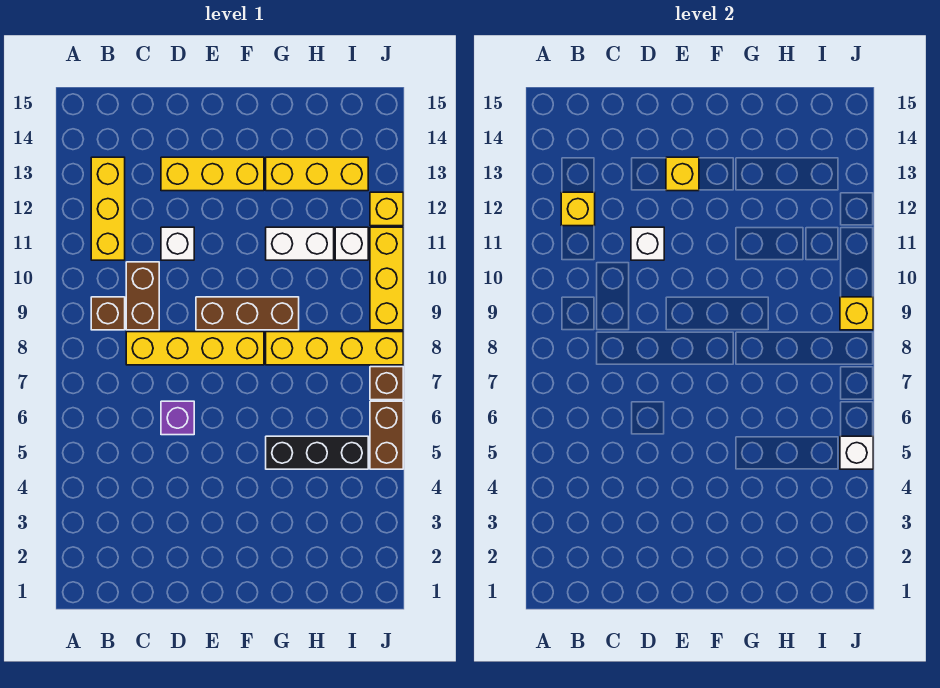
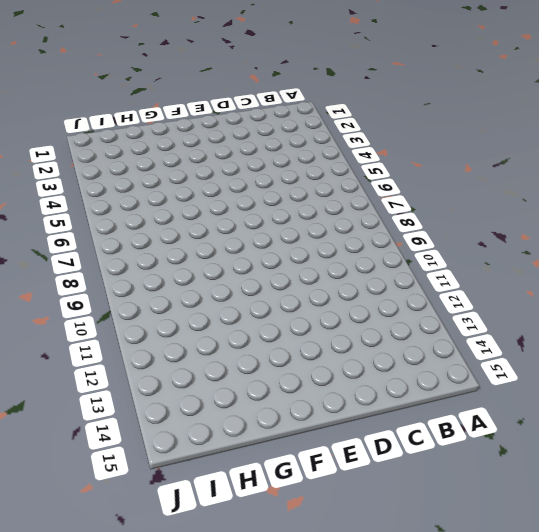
none -> brown 1x1 brick [91,297,125,330]
none -> yellow 1x3 brick [91,157,125,260]
none -> yellow 1x4 brick [126,332,264,365]

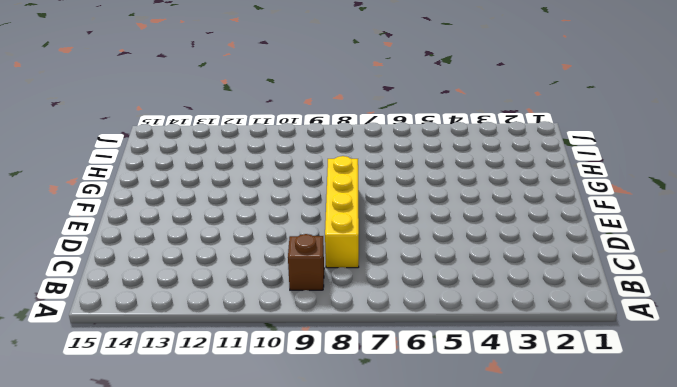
none -> yellow 1x3 brick [91,157,125,260]
none -> brown 1x2 brick [126,262,159,330]
none -> purple 1x1 brick [161,401,194,435]

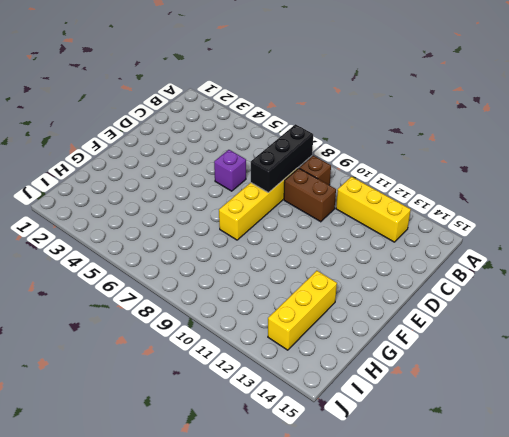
black 1x3 brick [251,124,313,193] -> black 1x3 brick moved to [266,436,368,469]
none -> white 1x1 brick [161,227,194,260]
none -> yellow 1x3 brick [161,157,264,191]
none -> brown 1x3 brick [196,297,299,330]

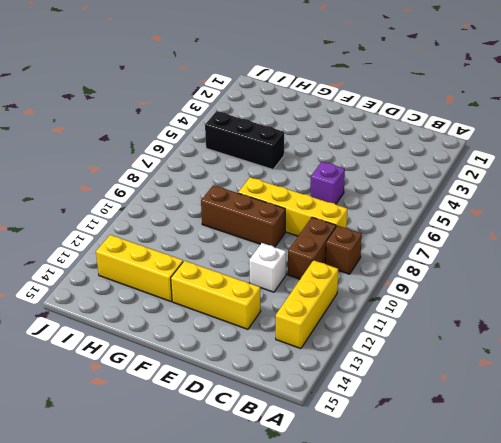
none -> yellow 1x4 brick [266,332,403,365]
none -> white 1x2 brick [266,227,334,260]
none -> white 1x1 brick [335,227,368,260]

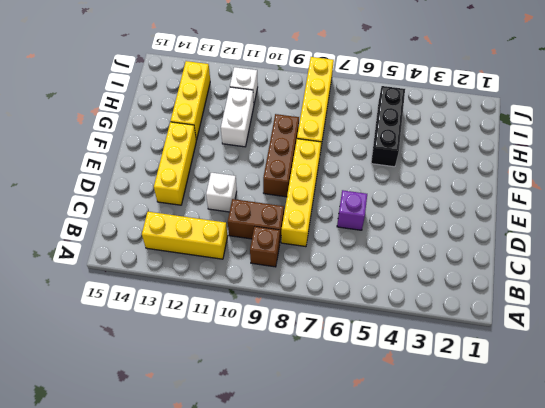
none -> brown 1x2 brick [370,401,403,469]
none -> brown 1x1 brick [370,367,403,400]
none -> yellow 1x3 brick [370,227,403,330]

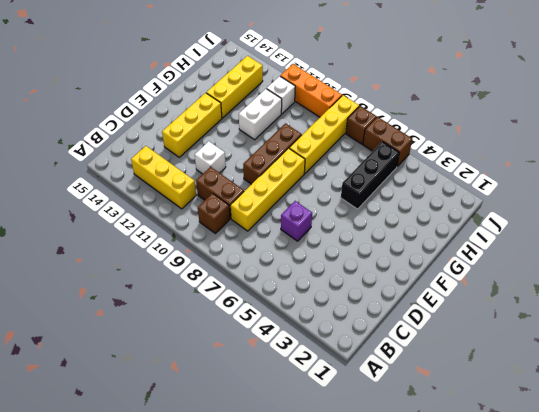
orange 1x3 brick [280,64,342,117] -> yellow 1x3 brick [370,227,403,330]
none -> yellow 1x1 brick [370,192,403,226]
none -> yellow 1x1 brick [561,192,595,226]
none -> white 1x1 brick [631,227,664,260]

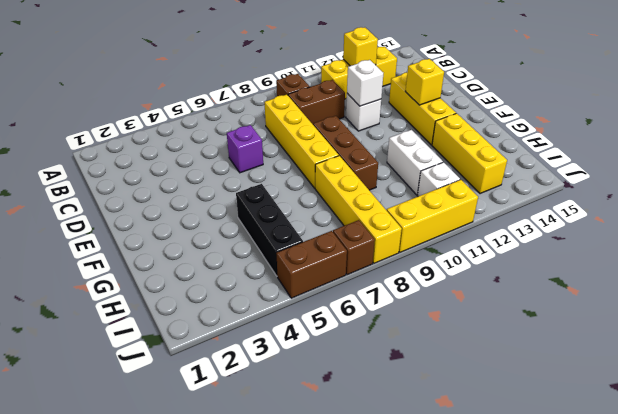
none -> yellow 1x1 brick [370,192,403,226]
none -> white 1x1 brick [840,436,873,469]
none -> yellow 1x1 brick [840,297,873,330]

